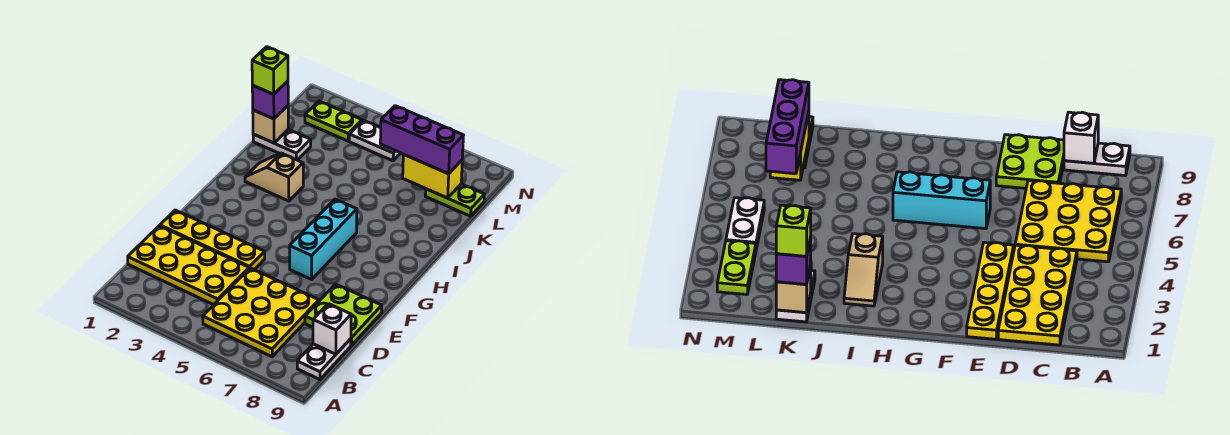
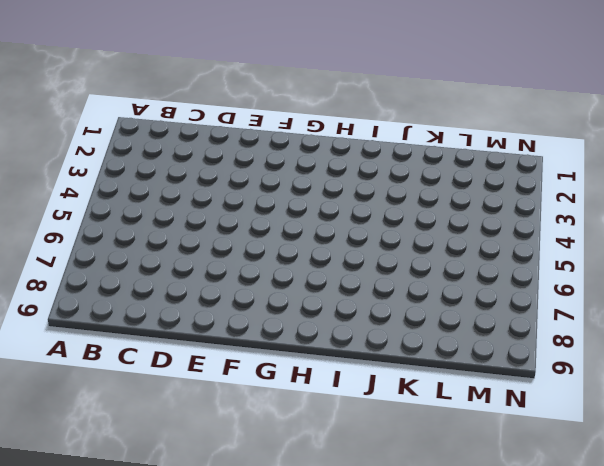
none -> yellow 3x3 plate [203,268,319,357]
none -> white 1x2 plate [297,339,351,379]
none -> yellow 2x4 plate [128,226,249,305]

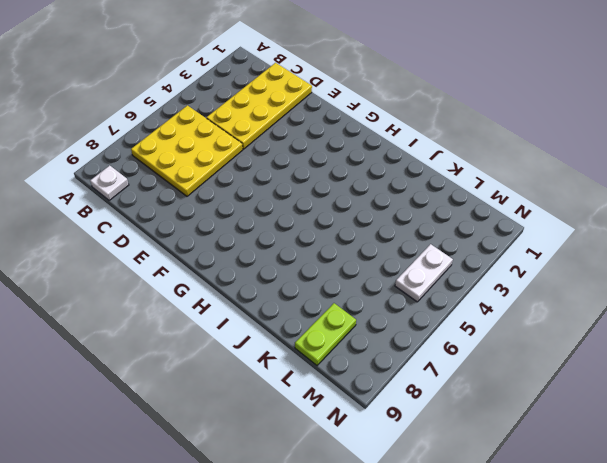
white 1x1 plate [90,165,129,200] -> white 1x2 plate [297,339,351,379]
none -> lime 2x2 plate [305,284,382,345]
none -> yellow 1x4 plate [160,210,265,270]
none -> cyan 1x3 brick [290,199,357,279]

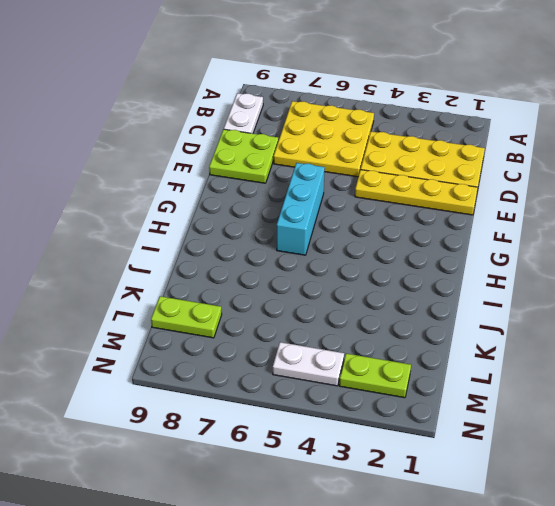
none -> tan 1x2 slope [245,153,303,201]
none -> white 1x2 plate [253,129,311,160]
none -> white 1x1 brick [313,304,351,354]

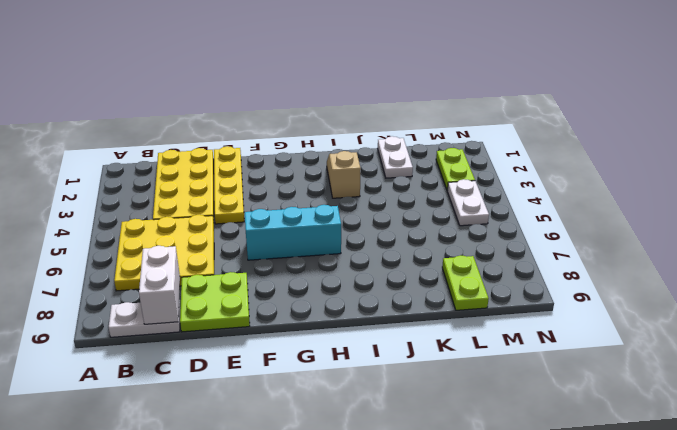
white 1x2 brick [139,246,180,324] -> white 1x1 brick [313,304,351,354]
none -> tan 1x1 brick [253,106,288,143]
none -> yellow 1x2 brick [403,155,462,198]
none -> purple 1x1 brick [252,81,288,119]

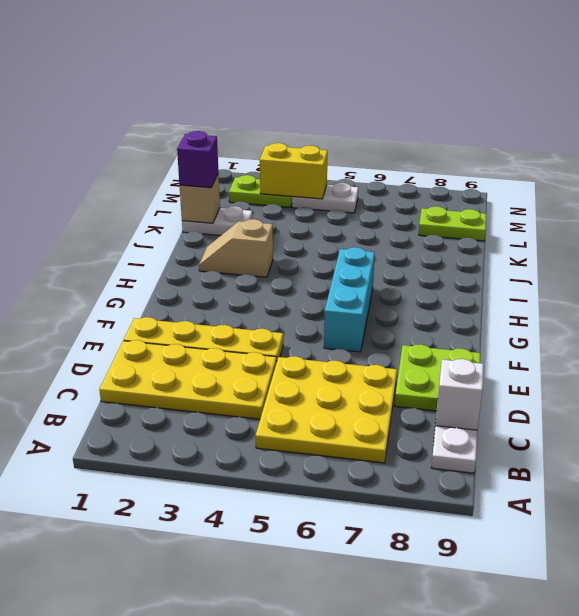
yellow 1x2 brick [260,143,328,199] -> yellow 1x2 brick moved to [403,155,462,198]
none -> purple 1x3 brick [380,106,463,174]
none -> lime 1x1 brick [252,47,288,94]

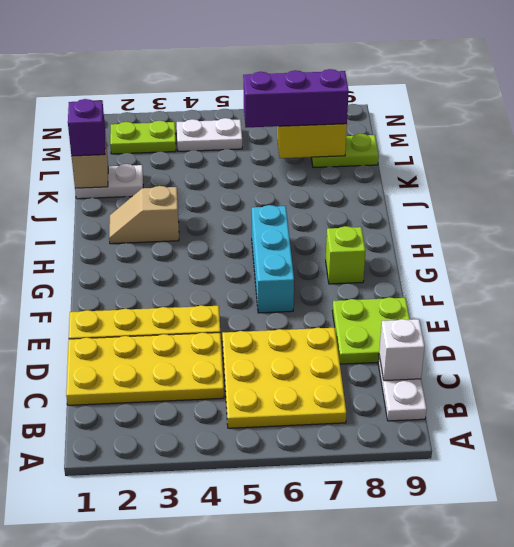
lime 1x1 brick [326,226,365,284] -> lime 1x1 brick moved to [252,47,288,94]

